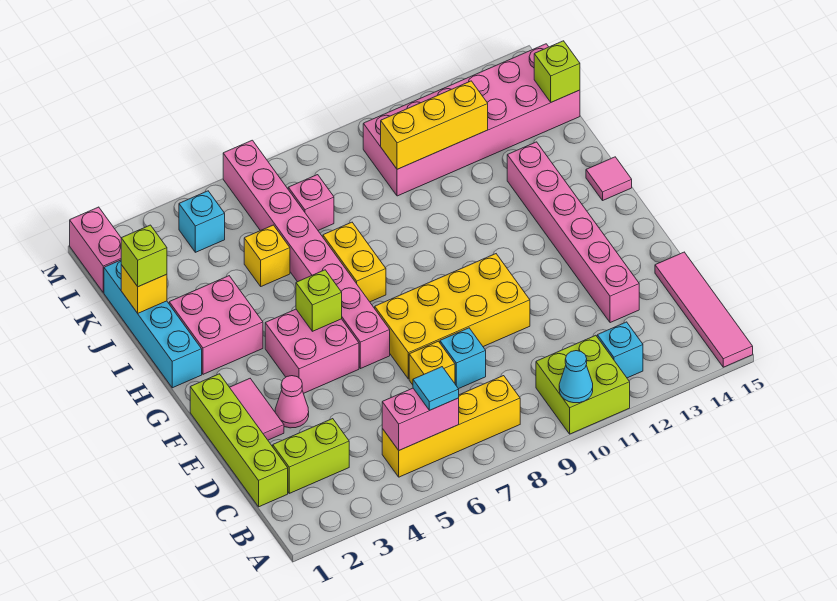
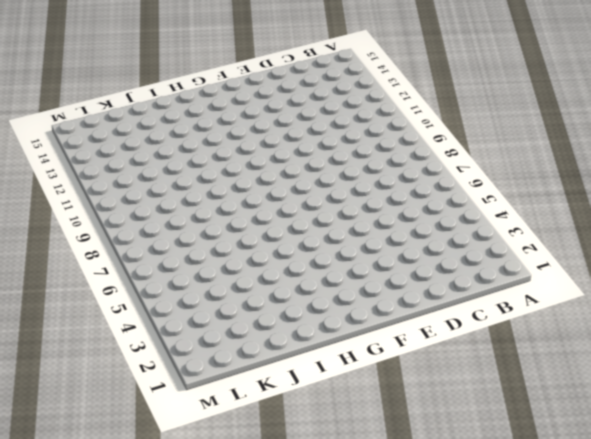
none -> lime 2x2 brick [536,335,630,434]
none -> pink 1x4 tile [655,252,753,367]
none -> yellow 1x4 brick [382,376,520,477]
none -> cyan 1x1 brick [597,322,643,378]

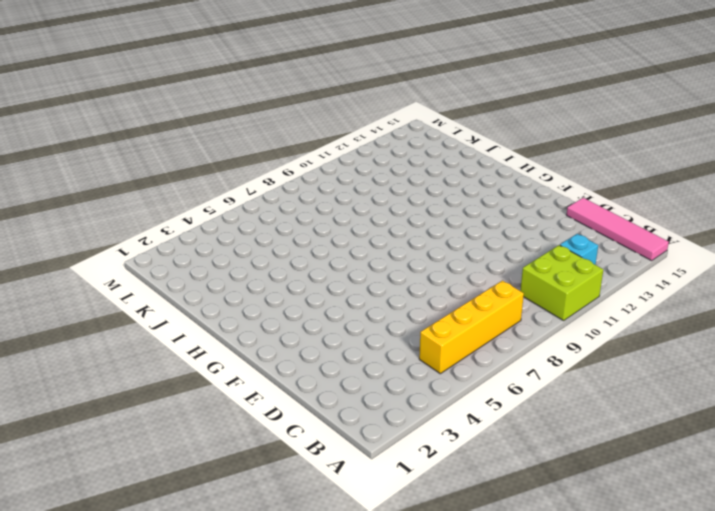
none -> lime 1x4 brick [190,374,288,507]
none -> lime 1x2 brick [273,419,349,493]
none -> yellow 1x1 brick [409,341,455,385]
none -> cyan 1x1 brick [440,328,486,389]

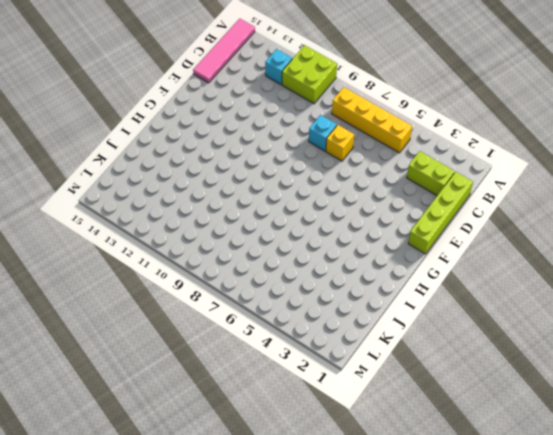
none -> pink 1x6 brick [507,142,639,323]
none -> pink 1x2 tile [230,379,284,440]
none -> pink 1x1 cone [275,376,309,428]
none -> yellow 2x4 brick [375,254,530,379]

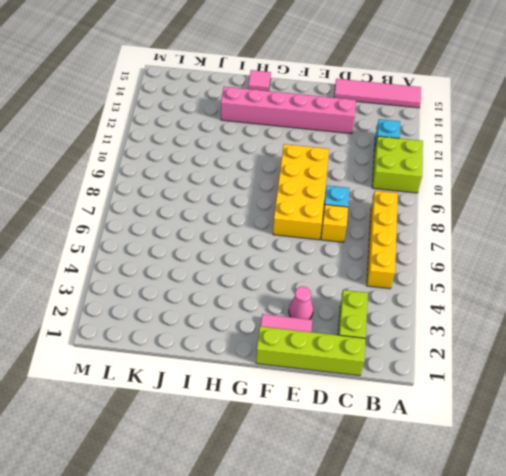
none -> pink 2x2 brick [265,309,359,393]
none -> pink 1x8 brick [223,140,390,369]
none -> cyan 1x4 brick [104,260,202,388]
none -> pink 2x2 brick [169,276,263,374]

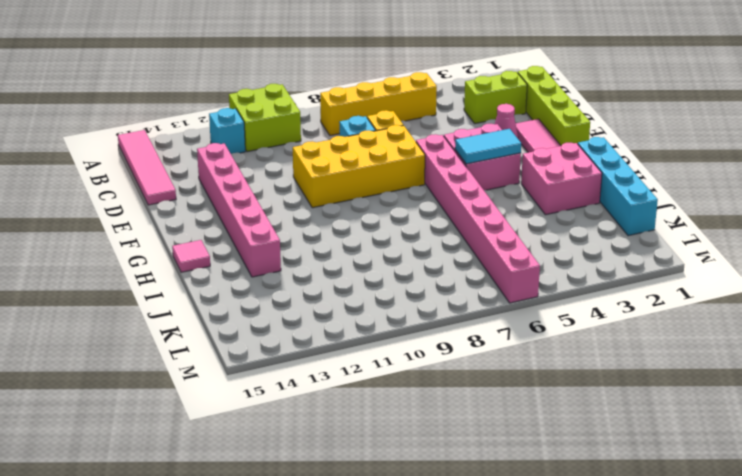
cyan 1x2 tile [455,129,521,164] -> lime 1x1 brick [296,270,342,331]
none -> yellow 1x2 brick [323,222,386,302]
none -> yellow 1x1 brick [244,225,290,286]
none -> pink 1x1 brick [288,175,334,230]
none -> pink 2x6 brick [363,44,580,196]

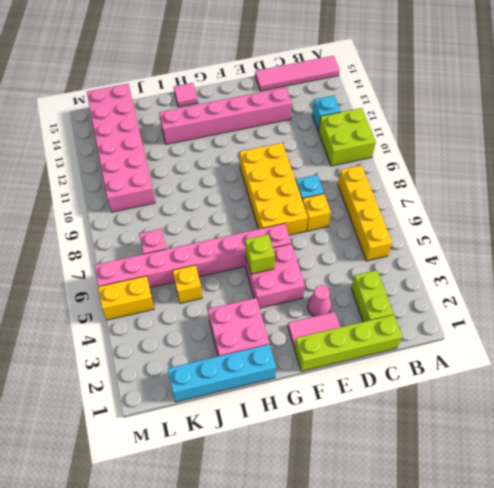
yellow 1x2 brick [98,276,154,320] -> yellow 1x2 brick moved to [323,222,386,302]
none -> pink 1x2 brick [70,207,121,292]
none -> cyan 1x1 brick [179,191,225,252]
none -> cyan 1x1 cone [559,351,593,403]
none -> pink 1x2 brick [382,388,459,450]

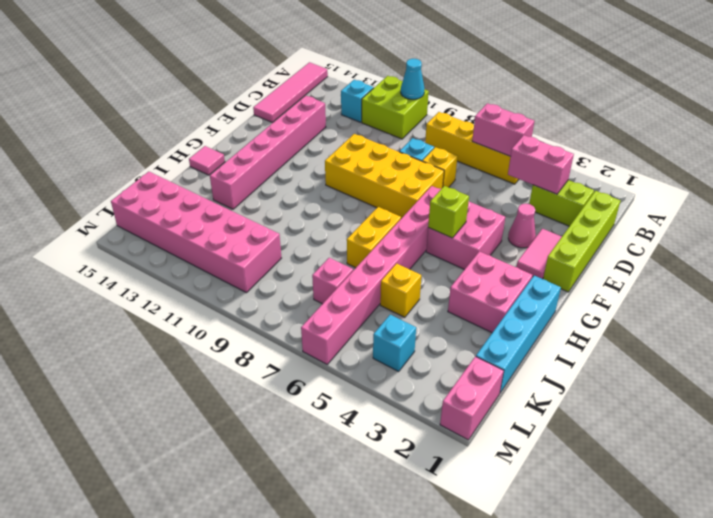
pink 1x2 brick [508,135,574,194] -> none
none -> yellow 1x1 brick [121,265,167,313]
none -> yellow 1x3 brick [381,81,488,169]
none -> lime 1x1 brick [534,41,580,102]
none -> cyan 1x1 tile [413,367,459,410]

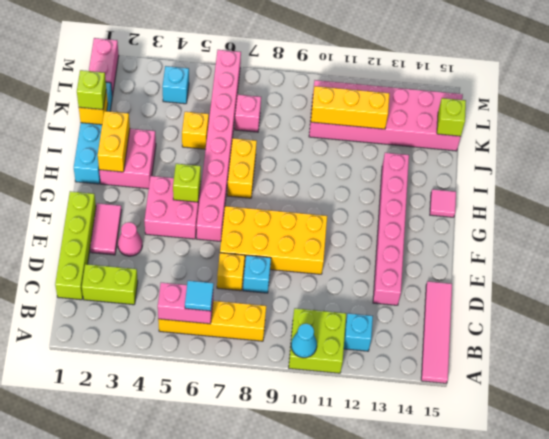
yellow 1x2 brick [98,111,130,172] -> none

